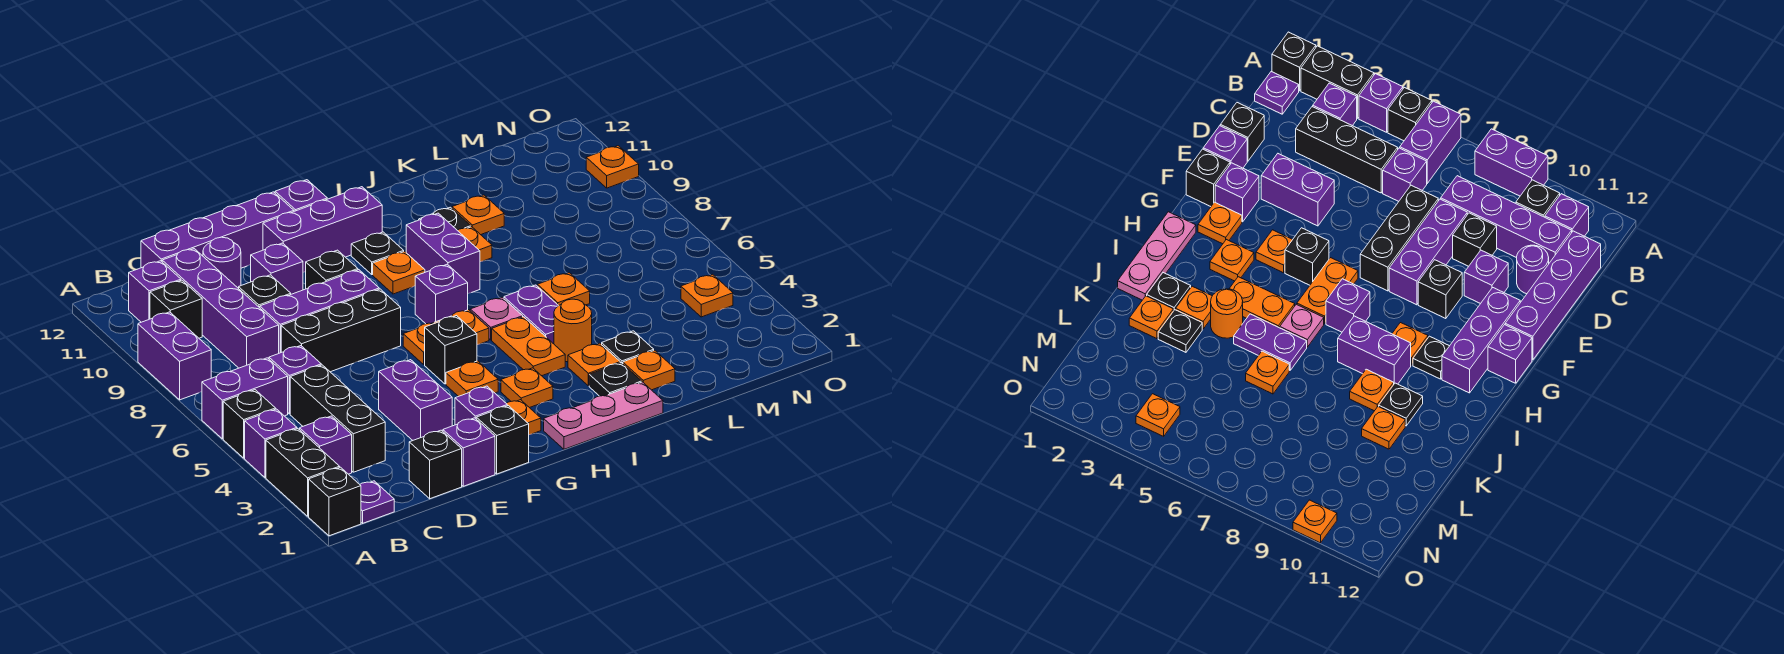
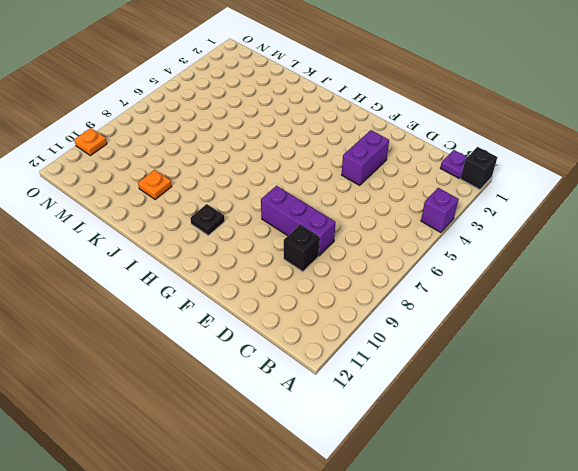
none -> black 1x2 brick [266,429,340,516]
none -> black 1x1 brick [223,390,276,458]
none -> purple 1x2 brick [202,358,288,439]
none -> purple 1x2 brick [138,312,211,400]

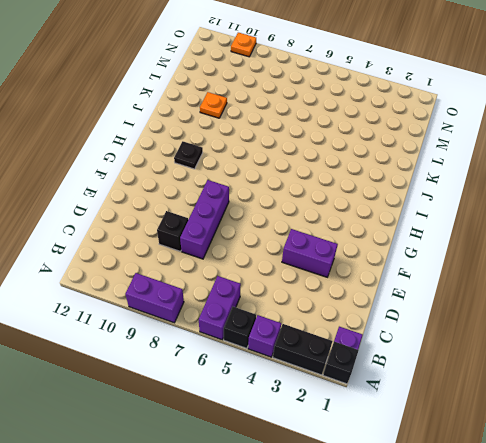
none -> purple 1x1 brick [300,416,352,474]
none -> black 1x1 brick [150,280,202,338]
none -> purple 1x1 brick [129,261,181,322]
none -> black 1x3 brick [290,365,385,472]

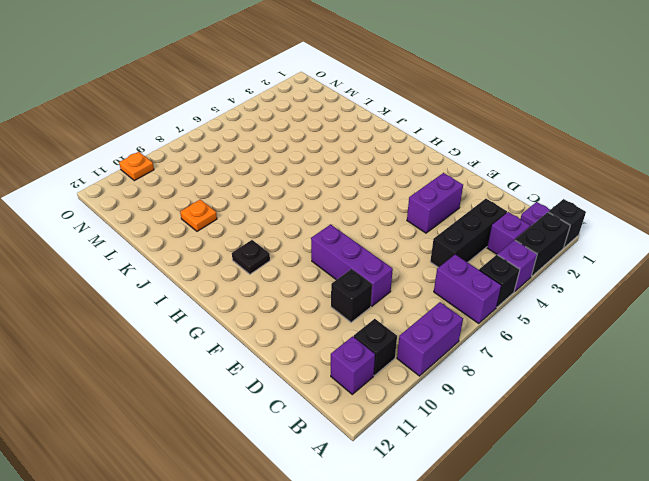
none -> purple 1x1 brick [269,346,321,414]
none -> purple 1x4 brick [162,249,279,368]
none -> purple 1x4 brick [141,192,294,268]
none -> black 1x1 brick [409,430,462,499]

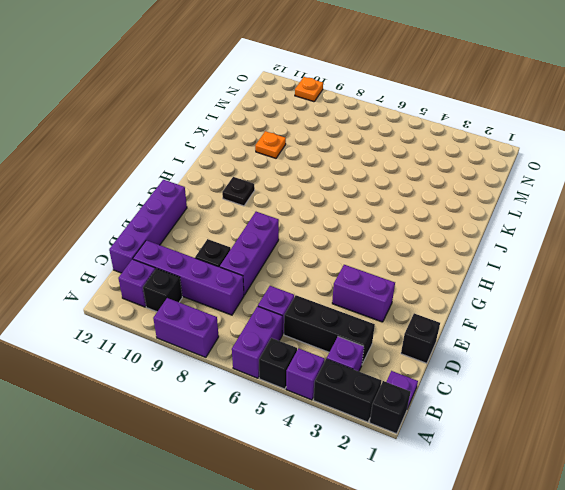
none -> black 1x3 brick [281,289,401,372]
none -> purple 1x1 round brick [203,237,241,289]
none -> purple 1x1 brick [443,418,495,486]
none -> purple 1x1 brick [251,243,303,294]

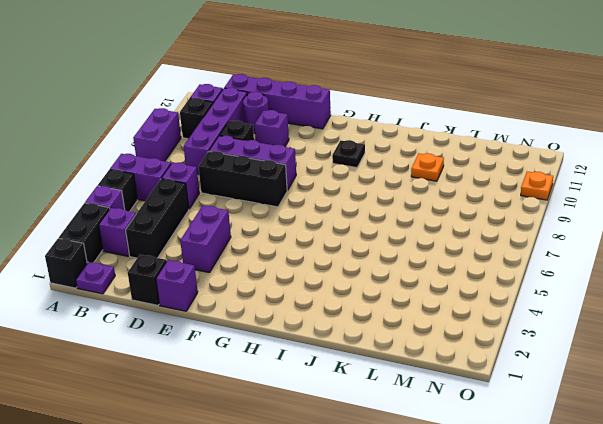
none -> black 1x1 brick [476,406,529,474]
none -> purple 1x1 brick [455,386,507,425]
none -> black 1x1 brick [306,250,358,289]
none -> purple 1x3 brick [263,187,382,272]

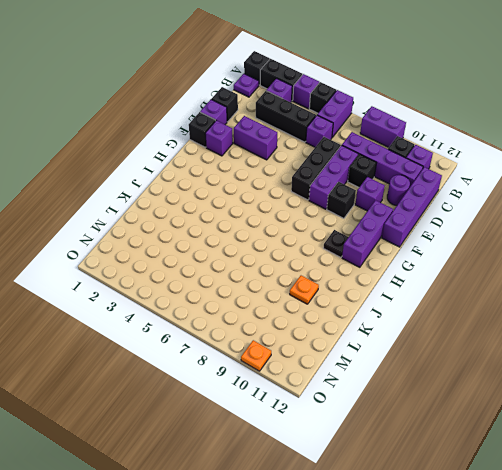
none -> orange 1x1 plate [506,400,541,435]
none -> orange 1x1 plate [446,361,498,397]
none -> black 1x1 brick [425,316,477,384]
none -> orange 1x2 plate [403,310,489,364]

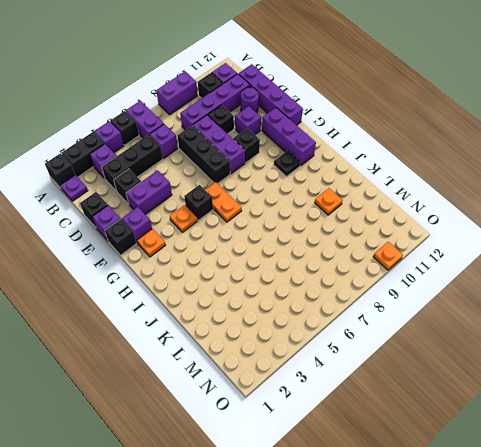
black 1x1 brick [114,169,141,204] -> none
none -> purple 1x1 brick [275,180,327,211]
none -> pink 1x3 plate [544,382,663,449]
none -> orange 1x1 plate [501,368,553,408]
none -> purple 1x1 brick [415,264,468,324]

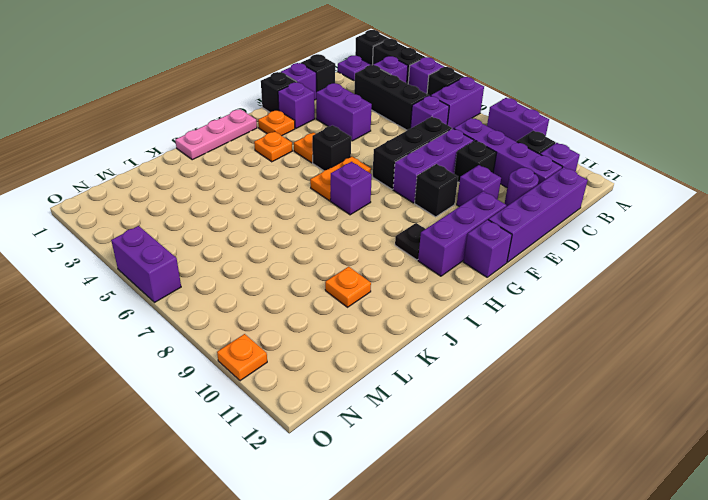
purple 1x2 brick [111,226,181,303] -> purple 1x2 brick moved to [406,213,480,293]
none -> orange 1x1 plate [373,251,425,294]
none -> orange 1x2 plate [492,317,565,376]
none -> pink 1x1 plate [470,297,523,340]
none -> black 1x1 plate [589,363,642,396]

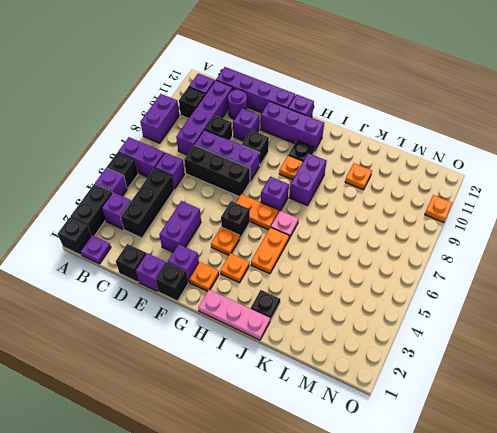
none -> orange 1x1 plate [568,343,620,386]
none -> orange 1x1 round brick [554,299,592,362]
none -> purple 1x2 plate [504,285,558,344]
none -> orange 1x1 plate [457,227,492,262]

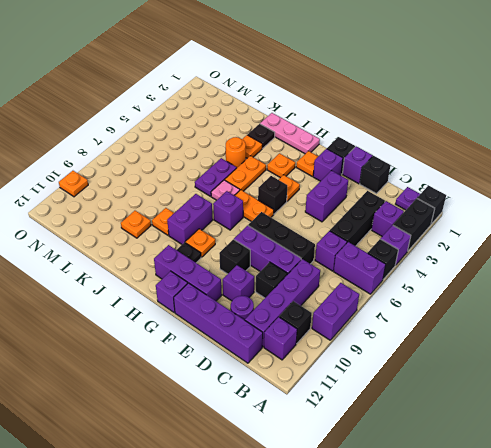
none -> black 1x1 plate [419,207,471,230]
none -> orange 1x1 plate [623,350,675,390]
none -> black 1x1 plate [602,331,654,364]
none -> orange 1x1 plate [537,273,590,306]

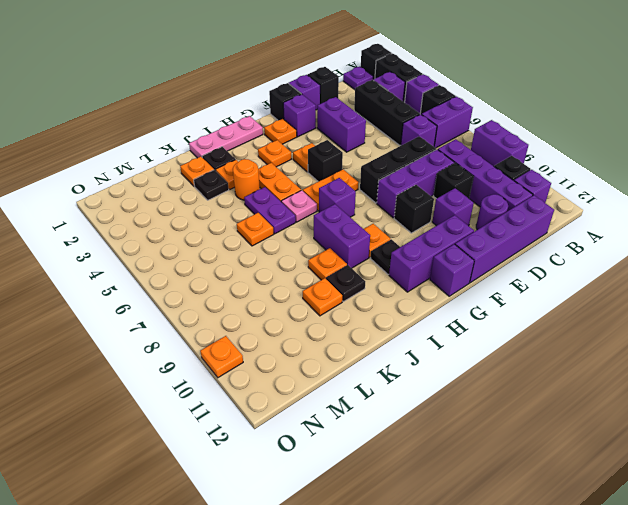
none -> orange 1x1 plate [681,274,733,317]

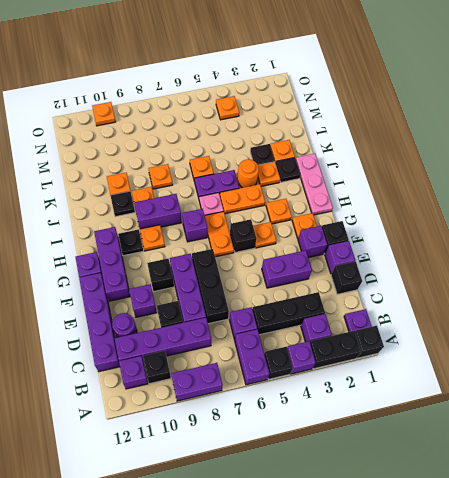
orange 1x1 plate [148,164,173,189] -> none

